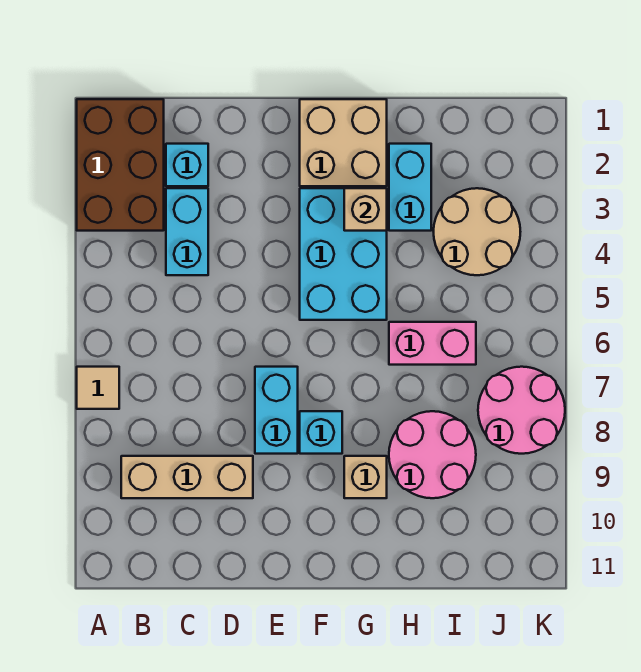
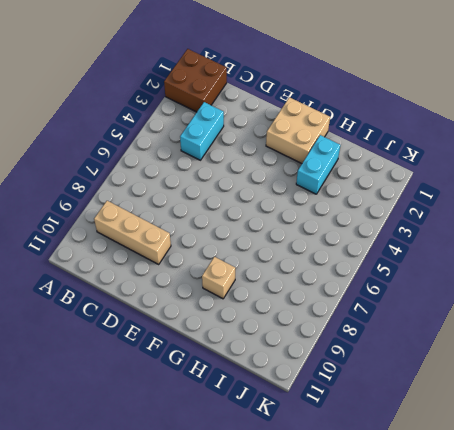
brown 2x2 brick [164,49,227,112] -> brown 2x3 brick [77,99,164,231]
none -> tan 1x1 tile [77,367,119,409]
none -> cyan 1x1 brick [166,144,208,186]
none -> cyan 1x2 brick [255,367,298,454]

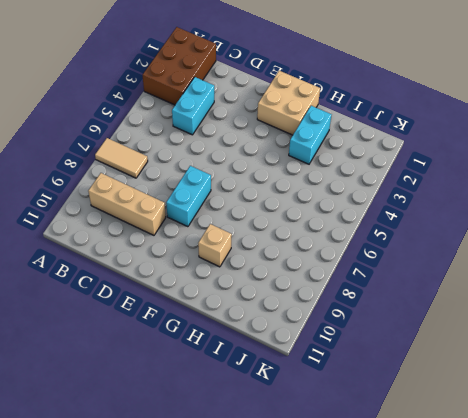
tan 1x2 tile [95,138,148,178] -> tan 1x1 tile [77,367,119,409]
none -> cyan 1x1 brick [166,144,208,186]
none -> cyan 2x3 brick [300,188,387,320]
none -> cyan 1x1 brick [300,411,342,454]

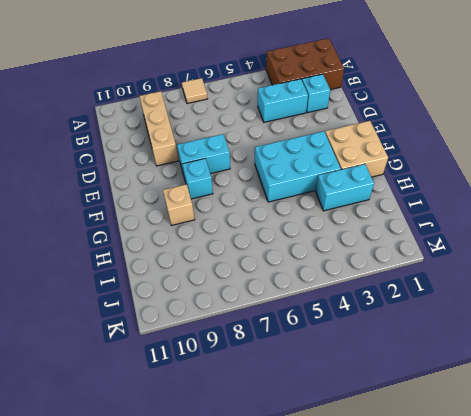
none -> pink 1x2 brick [389,322,476,365]
none -> pink 2x2 round brick [389,411,476,498]
none -> tan 2x2 round brick [434,188,520,275]

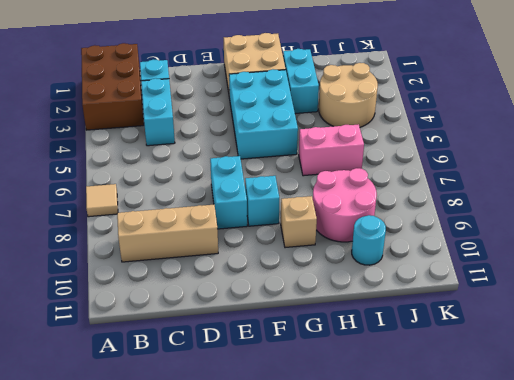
cyan 1x1 round brick [352,215,386,265] -> none
none -> pink 2x2 round brick [478,367,565,454]
none -> tan 1x1 brick [344,188,387,231]

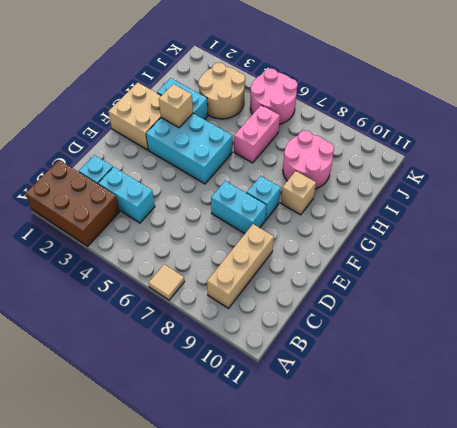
pink 2x2 round brick [250,68,298,124] -> pink 2x2 round brick moved to [478,367,565,454]

